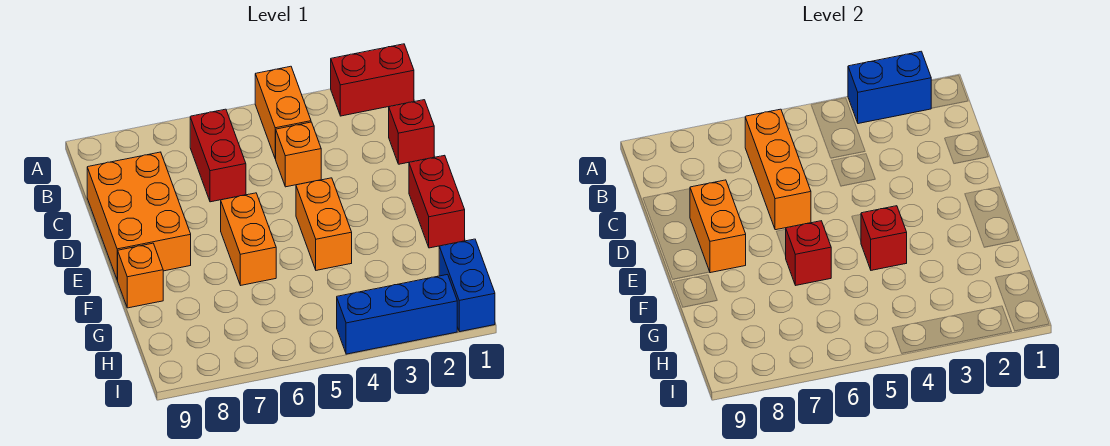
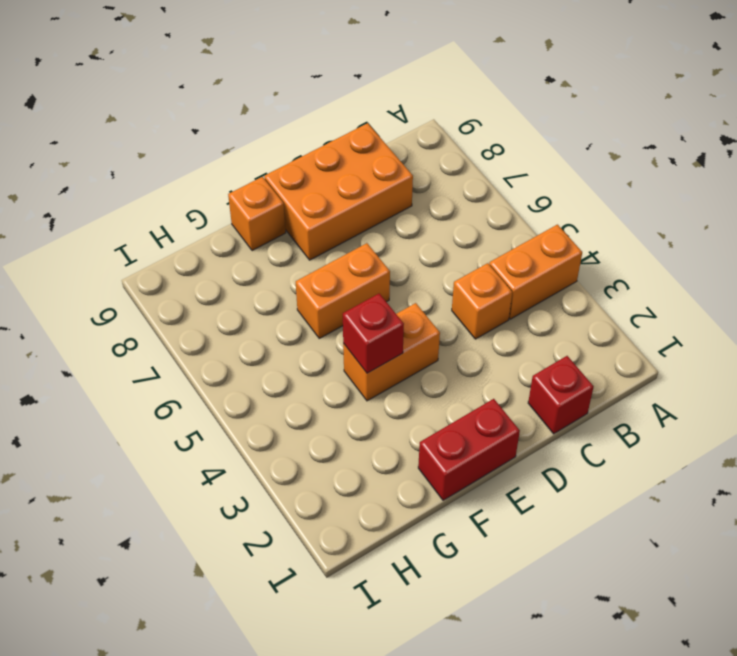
none -> red 1x2 brick [331,44,414,116]
none -> red 1x2 brick [190,109,246,202]
none -> blue 1x2 brick [439,239,495,332]

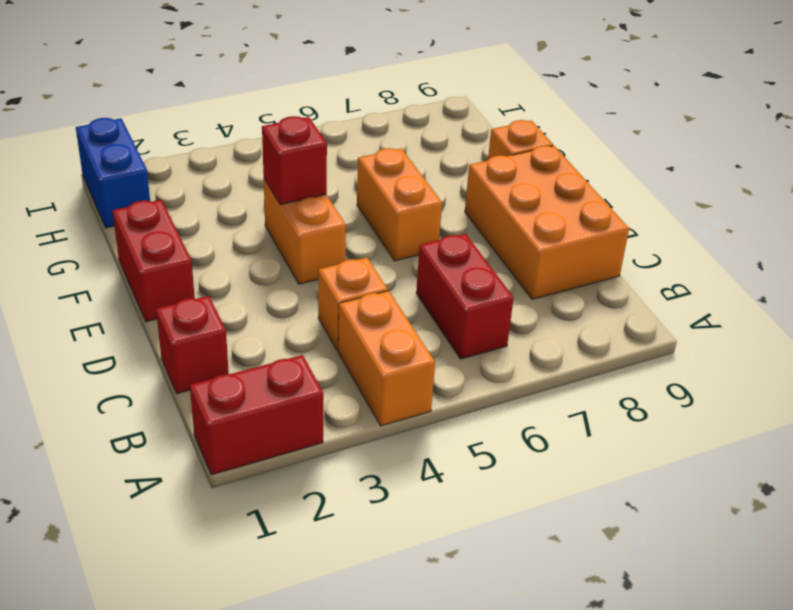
none -> blue 1x3 brick [337,275,457,354]
none -> blue 1x2 brick [848,51,931,124]
none -> orange 1x3 brick [745,109,811,230]

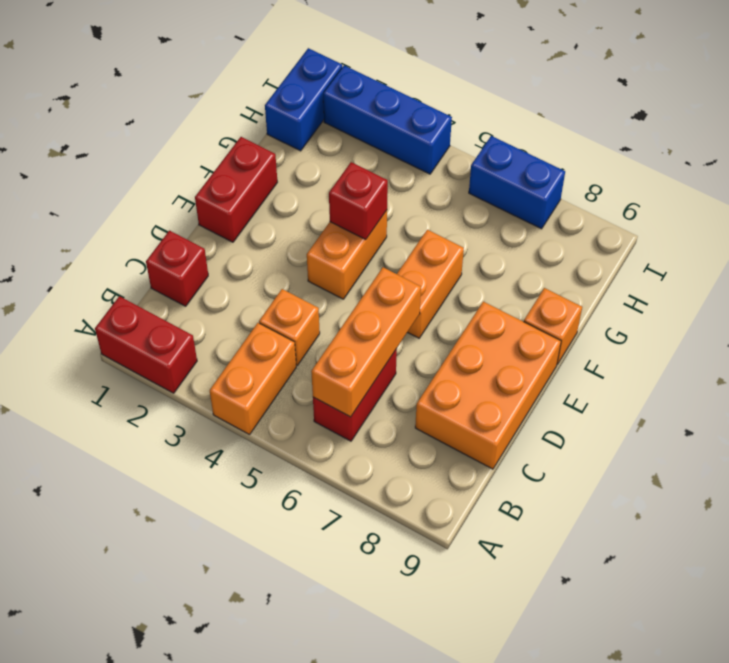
blue 1x2 brick [469,136,565,229] -> blue 1x2 brick moved to [848,51,931,124]
none -> orange 1x2 brick [690,180,746,273]
none -> red 1x1 brick [786,221,831,285]

